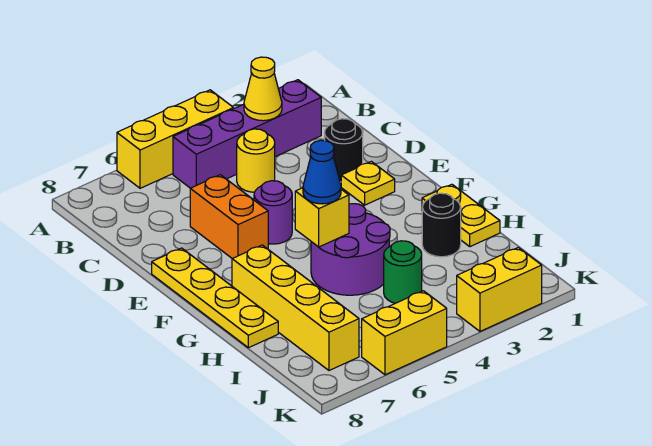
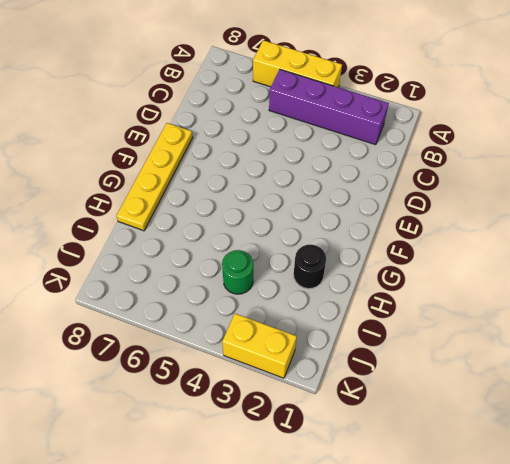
none -> yellow 1x1 round brick [237,129,275,192]
none -> black 1x1 round brick [325,119,363,182]
none -> orange 1x2 brick [190,175,268,259]

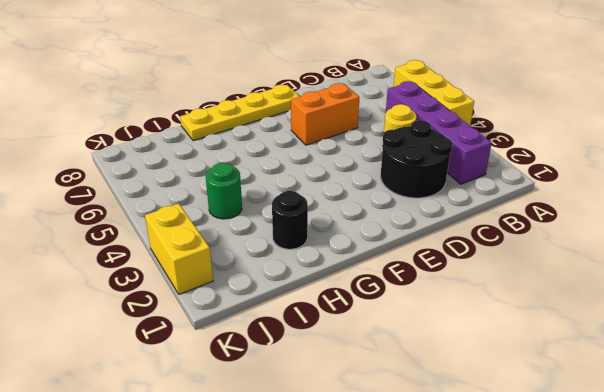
black 2x2 round brick [381,120,452,198] -> black 1x1 round brick [325,119,363,182]
none -> yellow 1x1 plate [341,161,395,205]
none -> purple 1x1 round brick [254,181,292,244]
none -> yellow 1x2 plate [422,184,500,247]

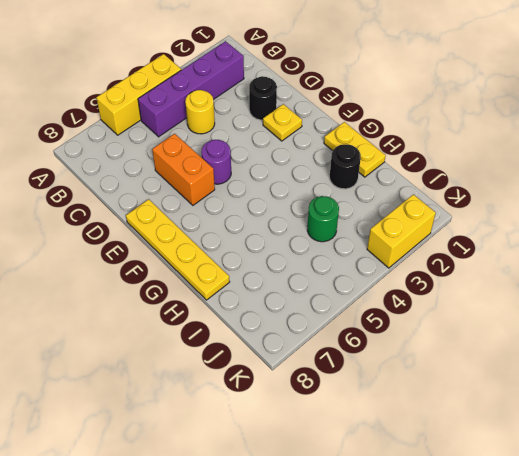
none -> purple 2x2 round brick [311,204,390,295]
none -> yellow 1x4 brick [232,245,359,370]
none -> yellow 1x2 brick [362,291,447,375]

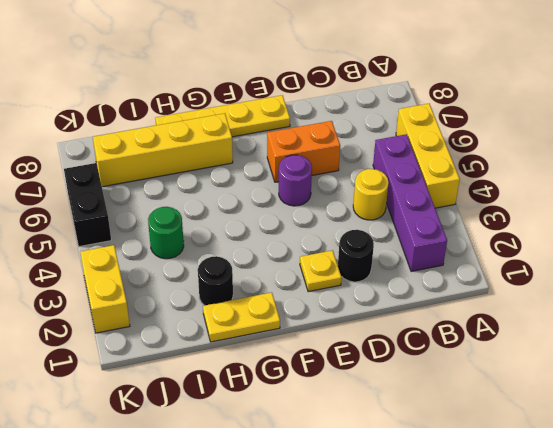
black 1x2 brick [64,163,111,247] -> yellow 1x2 brick [362,291,447,375]
none -> purple 2x2 round brick [311,204,390,295]
none -> yellow 1x1 cone [244,57,282,121]
none -> yellow 1x1 brick [295,188,349,247]

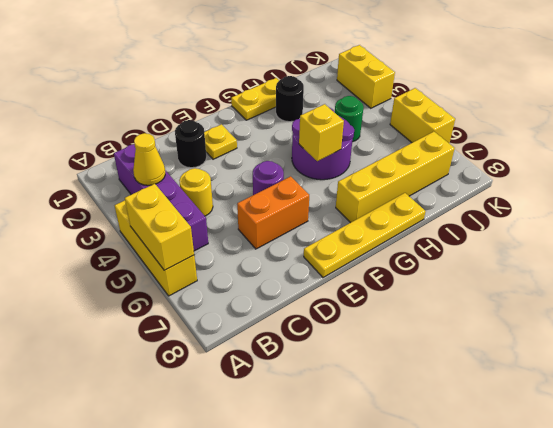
yellow 1x2 brick [125,184,194,270] -> none
none -> blue 1x1 cone [303,140,341,204]

